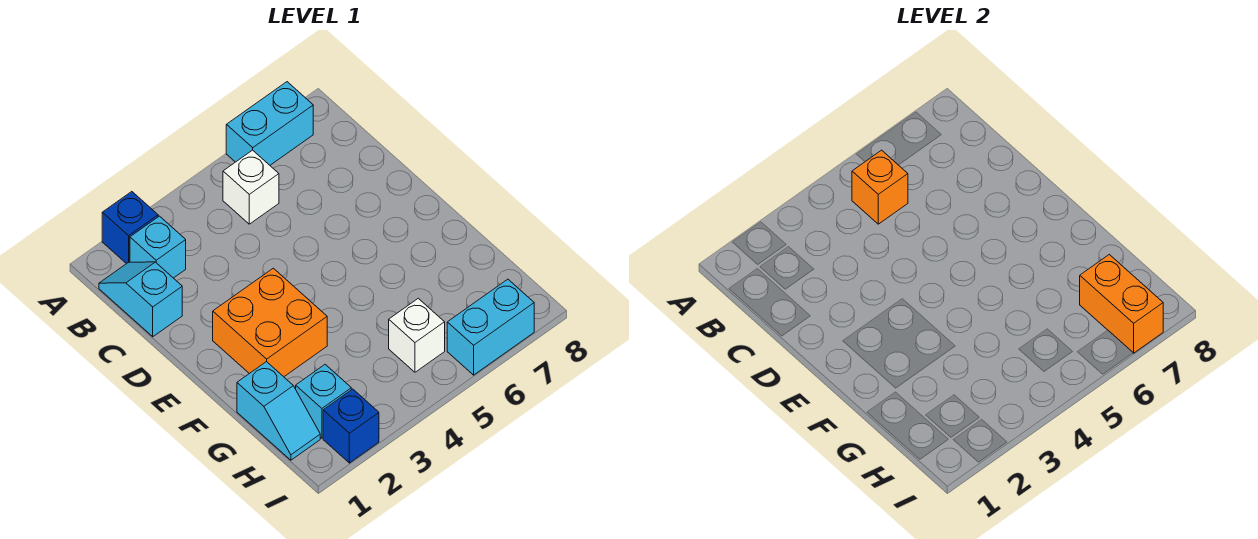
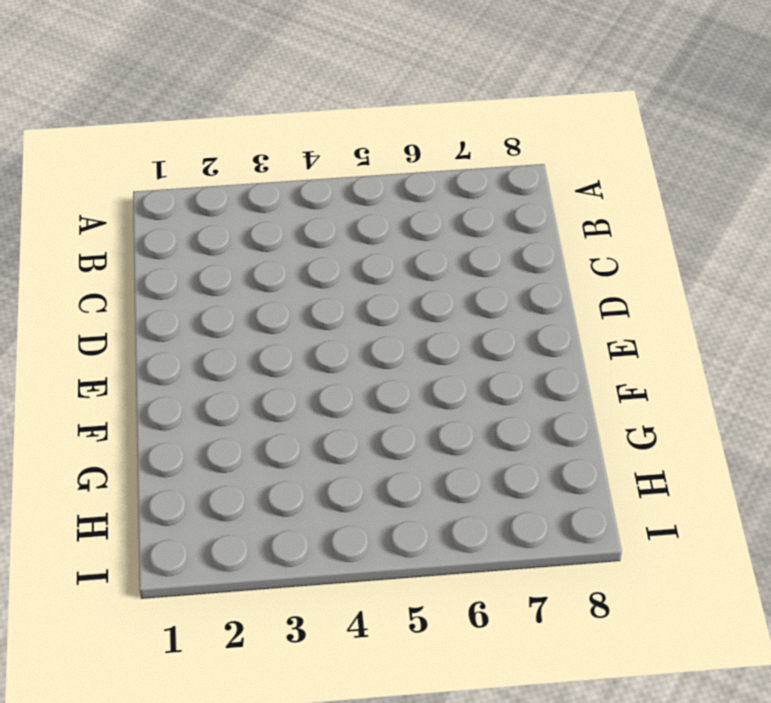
none -> blue 1x1 brick [102,192,158,264]
none -> cyan 1x2 brick [226,82,313,165]
none -> cyan 1x2 slope [99,262,182,337]

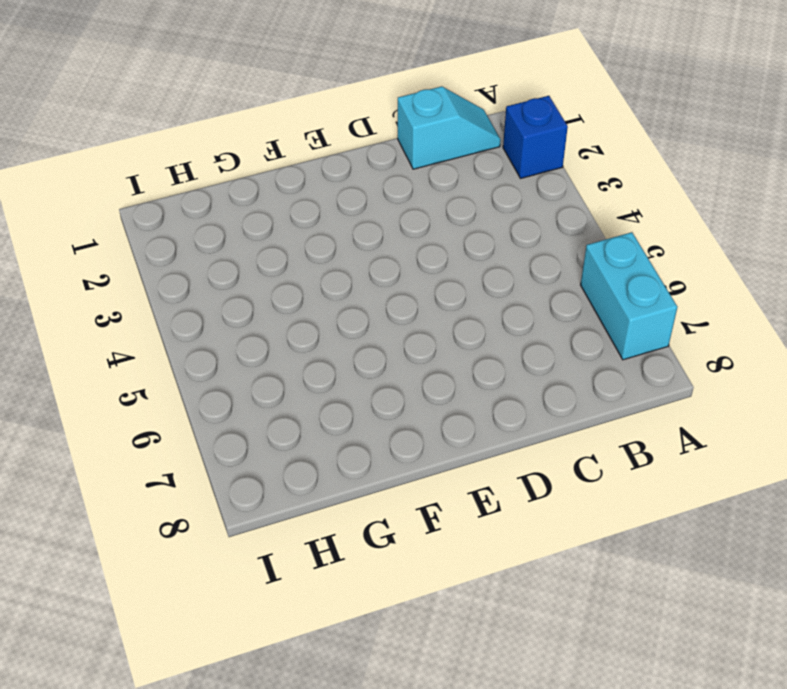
none -> cyan 1x1 brick [130,216,186,278]
none -> white 1x1 brick [223,150,279,224]
none -> orange 2x2 brick [213,268,327,377]

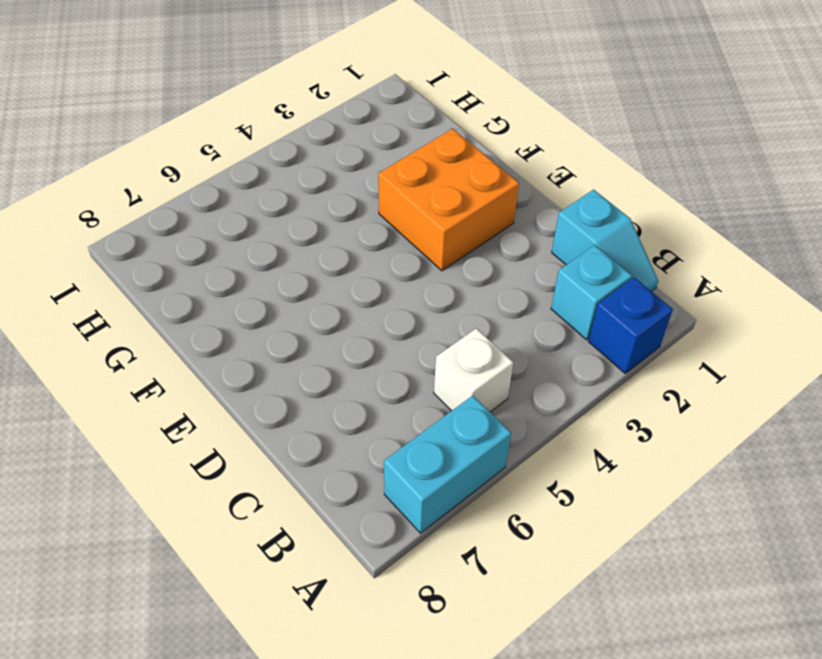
none -> cyan 1x2 slope [237,361,320,460]
none -> cyan 1x1 brick [296,365,351,438]
none -> white 1x1 brick [389,298,445,372]

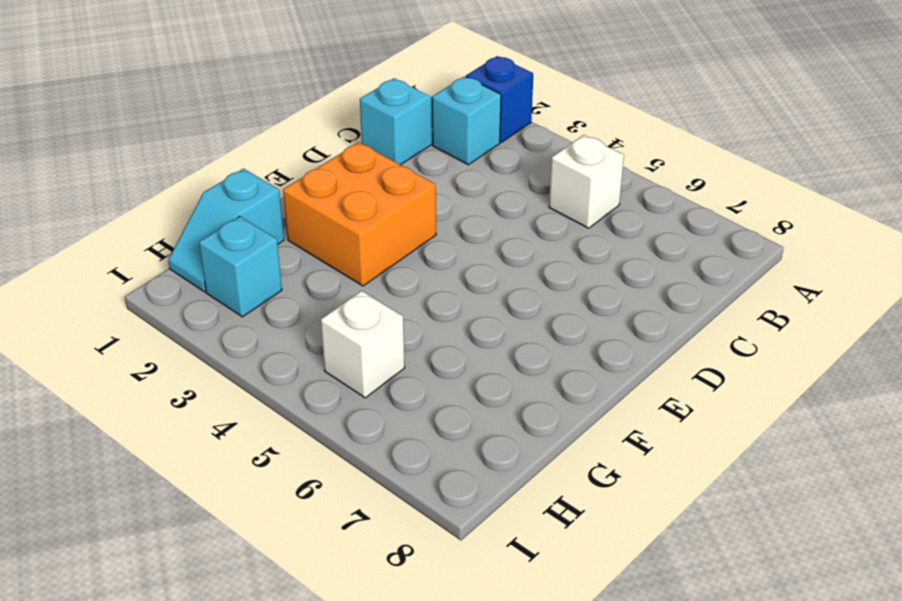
none -> cyan 1x2 brick [226,82,313,165]
none -> blue 1x1 brick [323,389,379,463]
none -> cyan 1x2 brick [447,279,534,375]

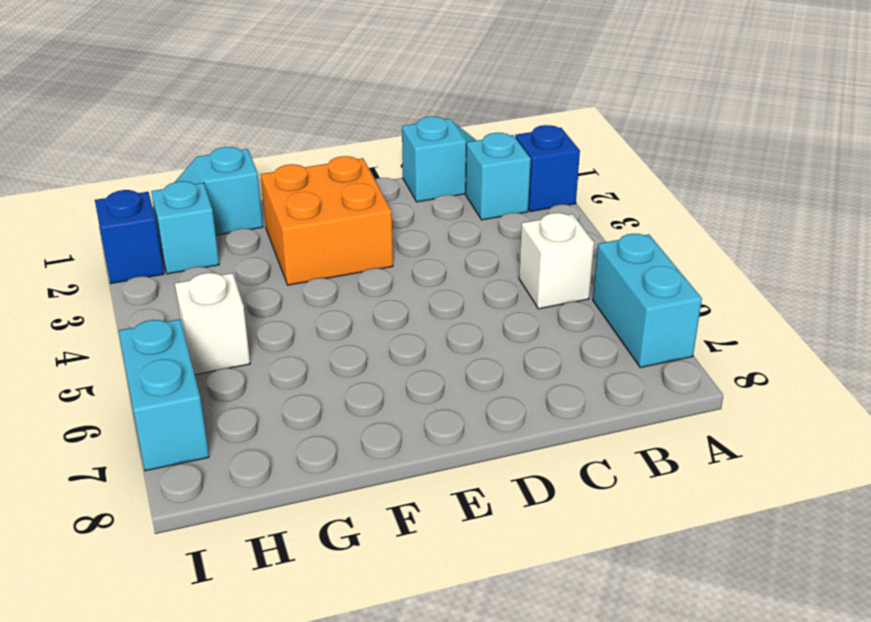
none -> orange 1x1 brick [852,150,908,224]
none -> orange 1x2 brick [1080,254,1163,353]

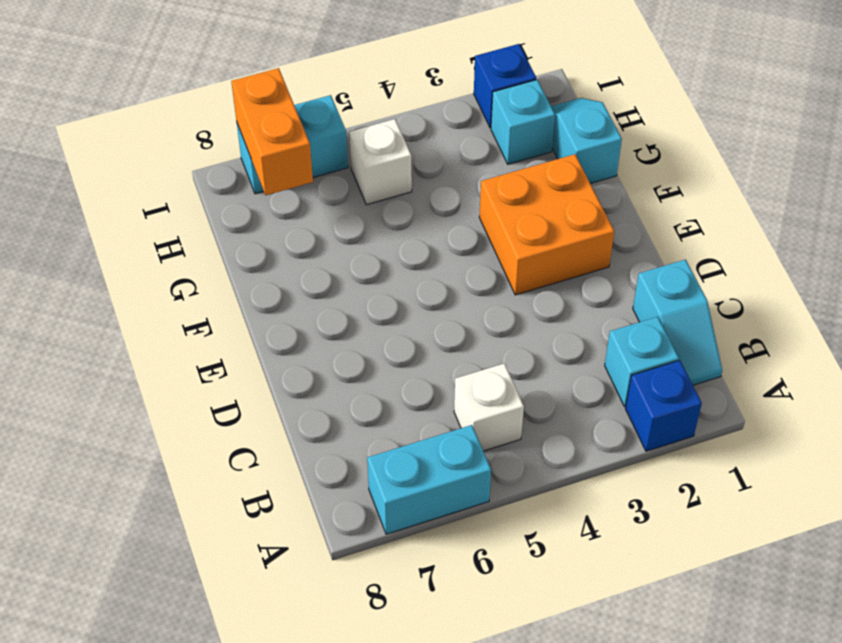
none -> orange 1x1 brick [852,150,908,224]

